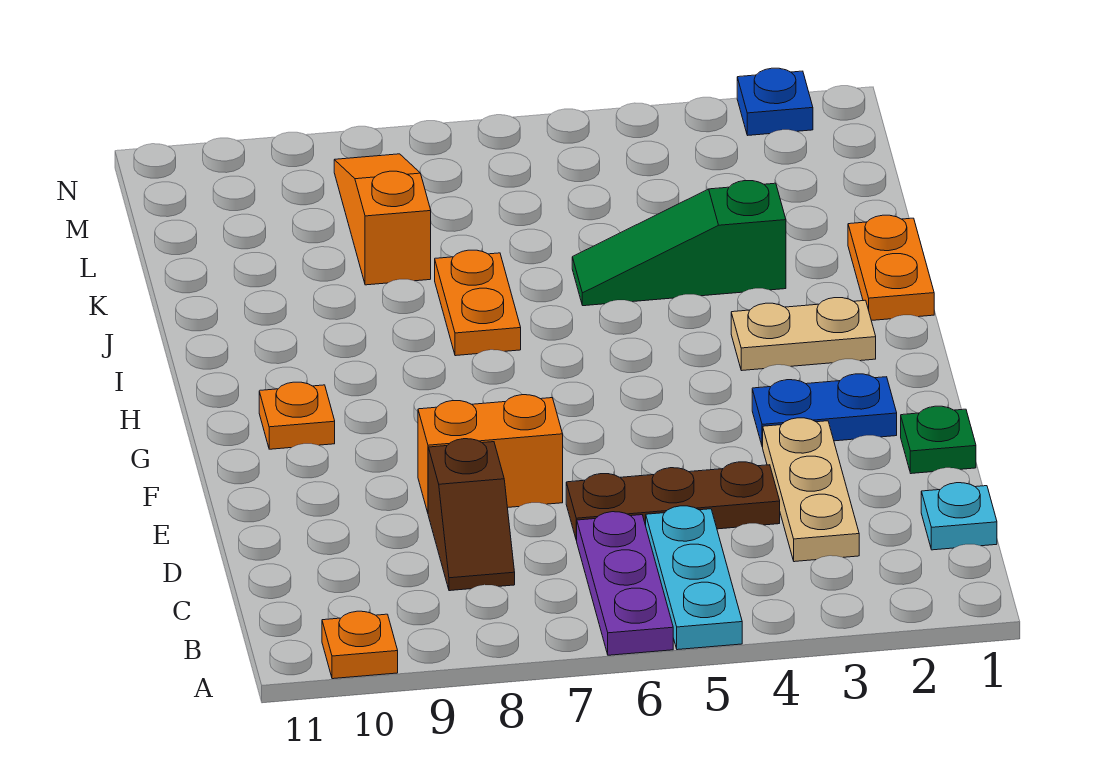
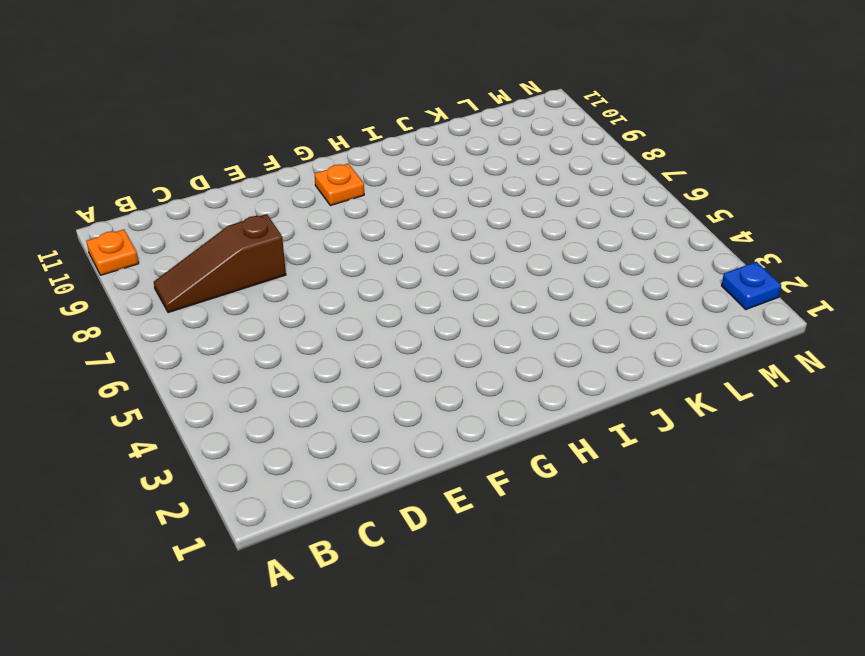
brown 1x3 slope [154,214,286,313] -> brown 1x2 slope [428,439,515,591]
none -> cyan 1x3 plate [646,506,742,650]
none -> purple 1x3 plate [576,512,673,655]
none -> cyan 1x1 plate [921,483,997,550]

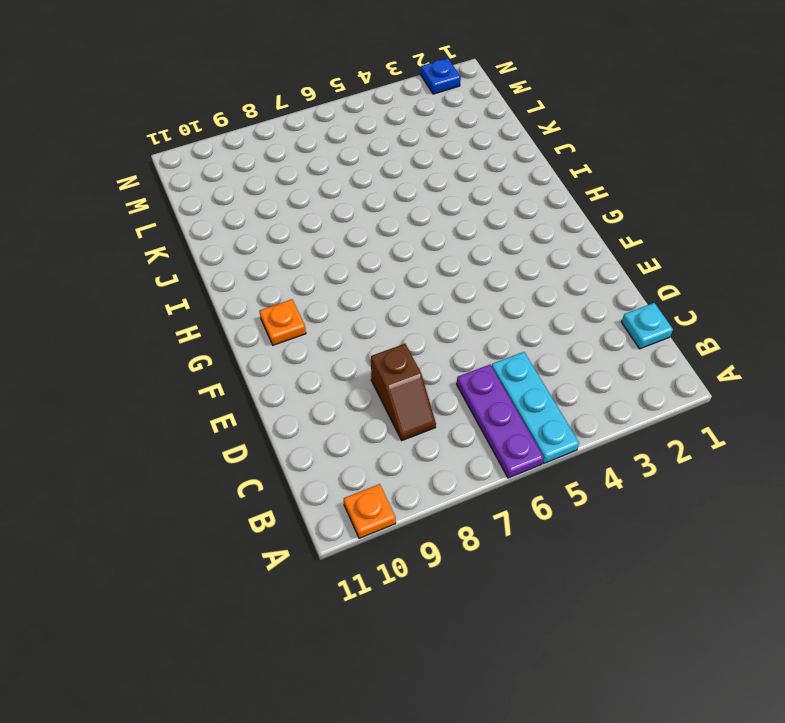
none -> tan 1x3 plate [763,418,859,562]
none -> brown 1x3 plate [566,462,780,540]
none -> green 1x1 plate [901,406,976,474]

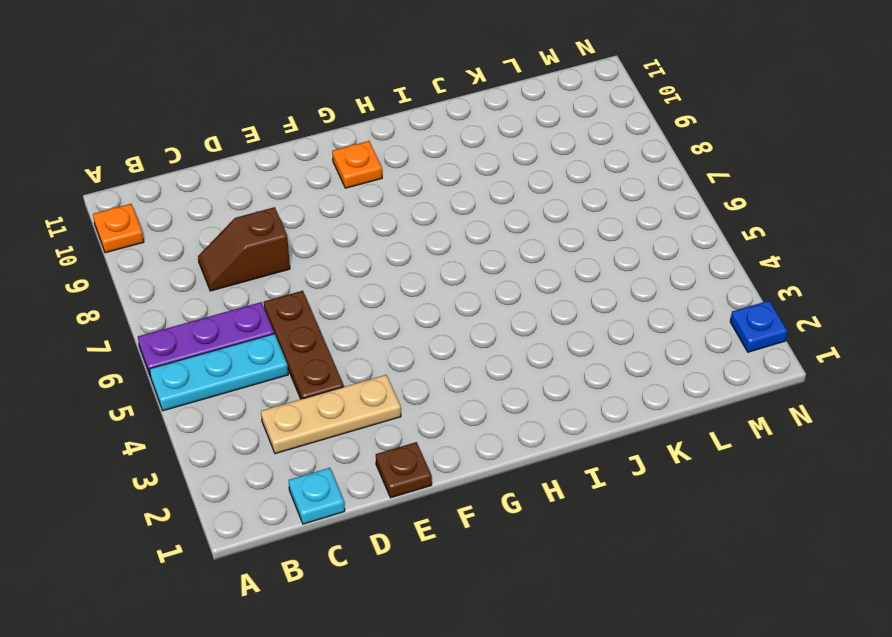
brown 1x1 plate [376,442,432,498] -> green 1x1 plate [901,406,976,474]
none -> orange 1x2 brick [418,395,563,512]
none -> blue 1x2 plate [752,374,897,447]
none -> tan 1x2 plate [731,298,876,371]

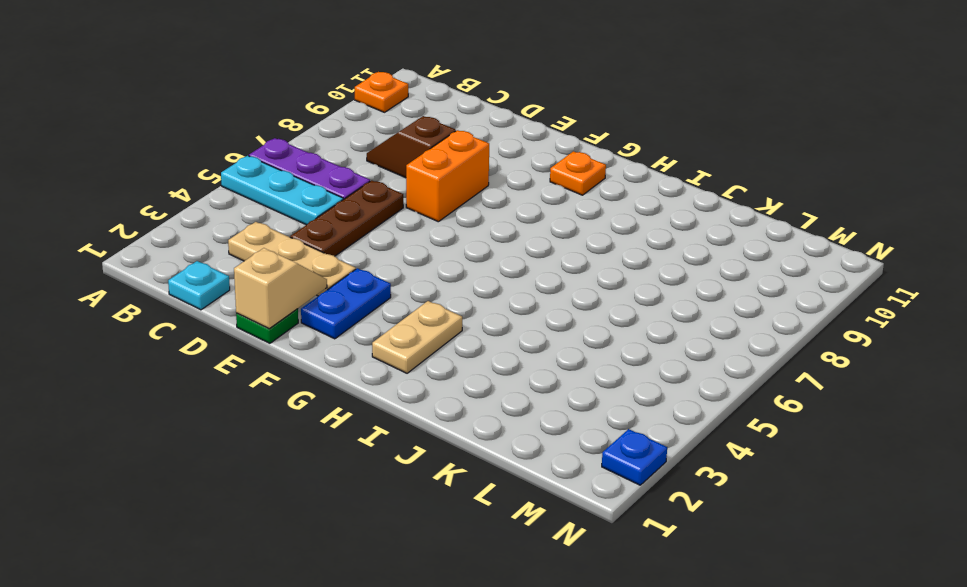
tan 1x2 slope [234,248,327,328] -> none
none -> orange 1x2 plate [848,215,934,321]
none -> orange 1x2 plate [435,250,521,356]
none -> green 1x3 slope [572,181,786,306]

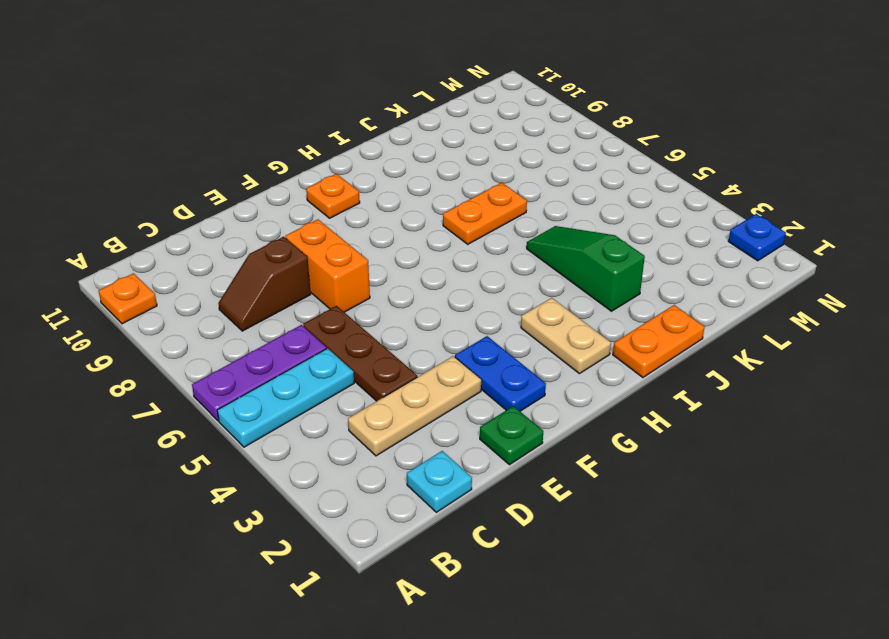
none -> orange 1x3 slope [334,154,431,285]

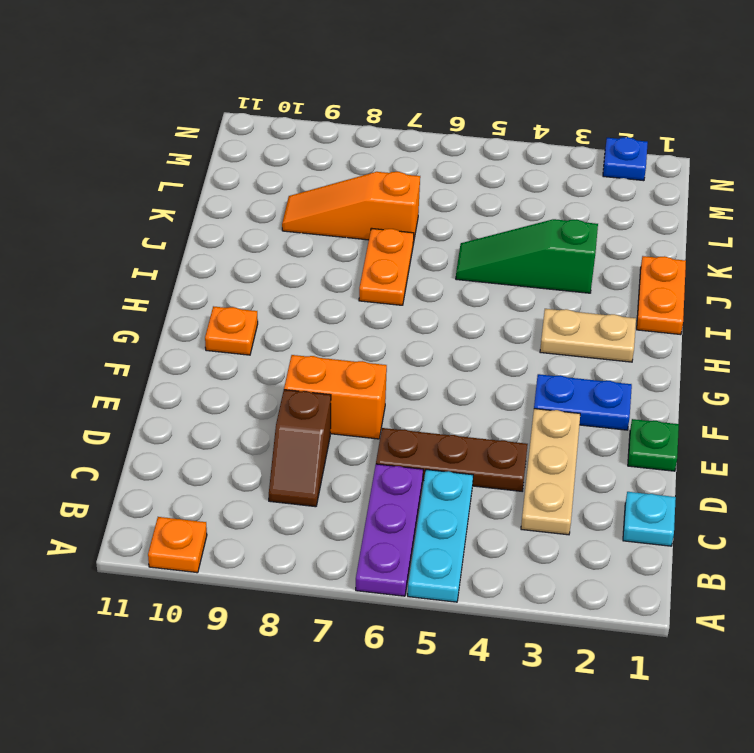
orange 1x3 slope [282,172,420,243] -> orange 1x3 slope turned to [334,154,431,285]

